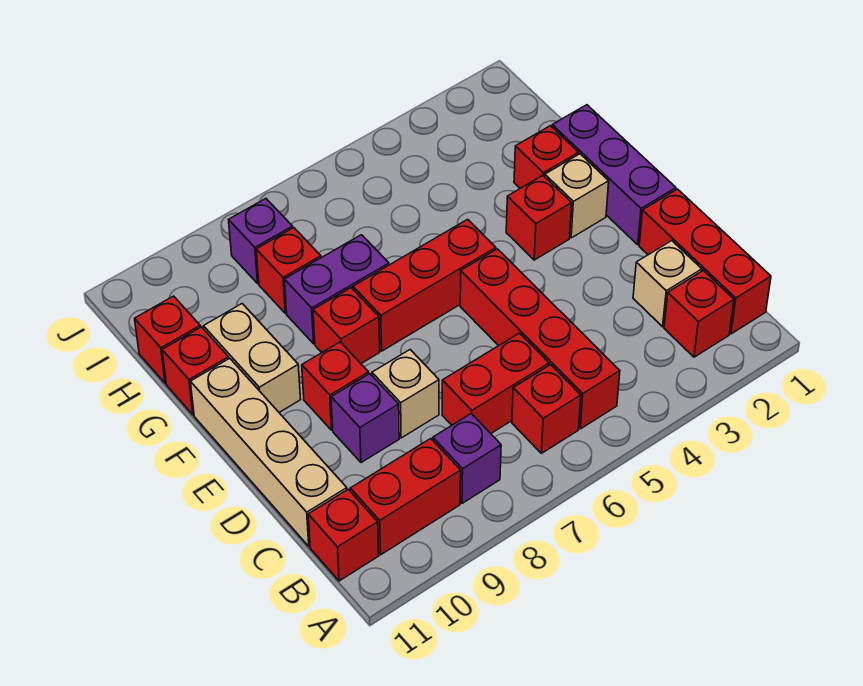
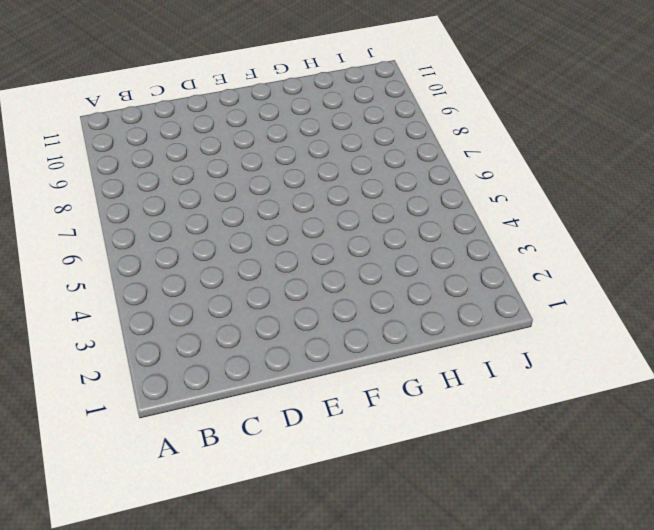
none -> red 1x3 brick [639,189,771,334]
none -> red 1x1 brick [664,271,734,357]
none -> red 1x4 brick [460,249,620,429]

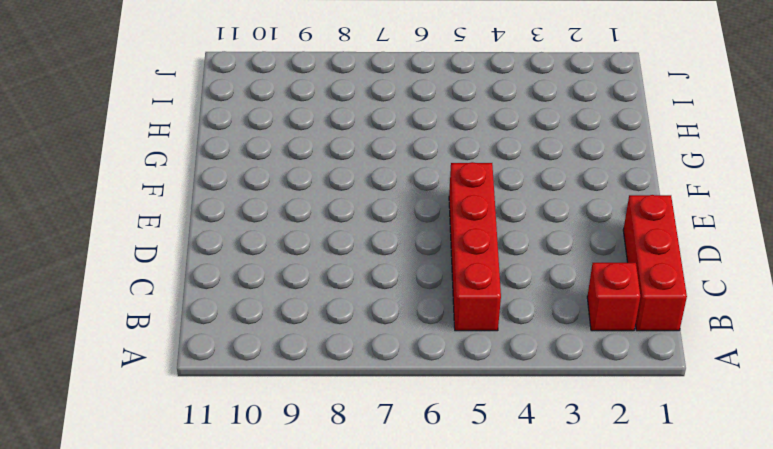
none -> red 1x1 brick [512,365,581,453]
none -> purple 1x1 brick [433,414,501,503]
none -> red 1x2 brick [350,439,461,555]

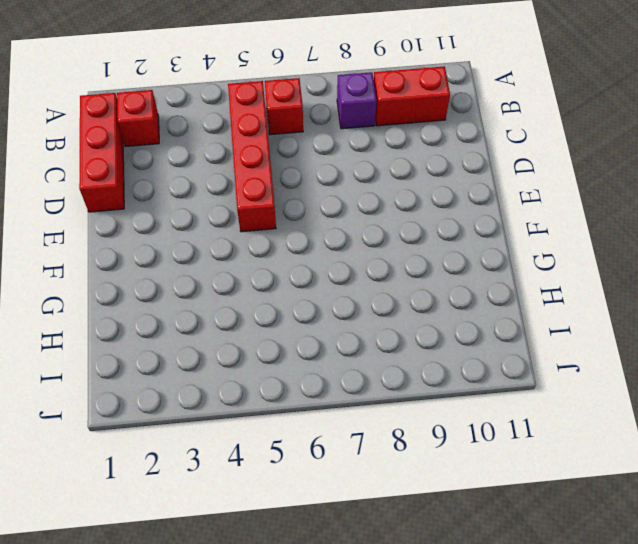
none -> red 1x1 brick [308,490,379,581]
none -> tan 1x1 brick [633,241,702,327]
none -> red 1x2 brick [442,333,549,433]

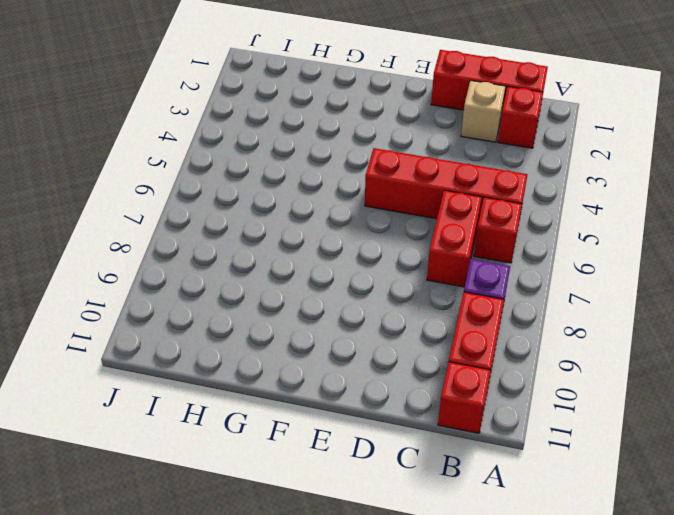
none -> tan 1x4 brick [191,358,347,546]
none -> tan 1x1 brick [372,350,439,438]
none -> purple 1x1 brick [331,374,399,463]

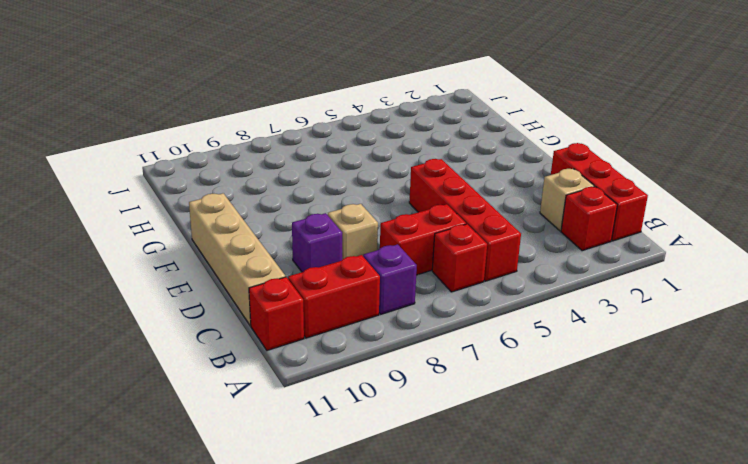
none -> purple 1x3 brick [552,105,676,245]
none -> red 1x1 brick [302,342,369,430]
none -> tan 1x1 brick [545,154,609,238]

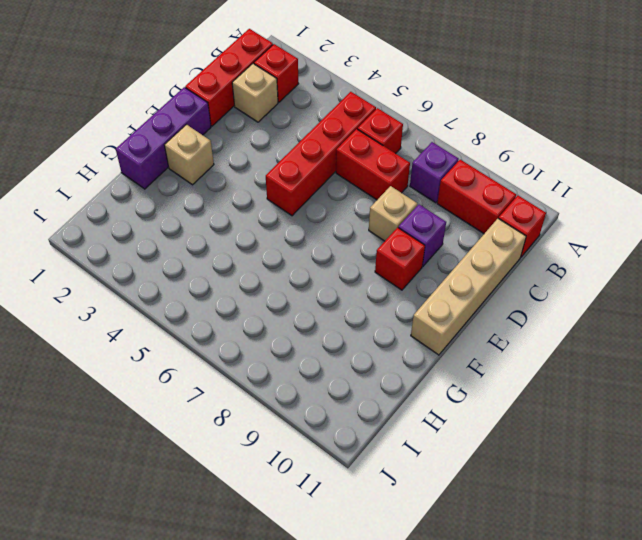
none -> red 1x1 brick [506,176,572,260]
none -> red 1x3 brick [353,219,496,351]
none -> red 1x1 brick [313,288,380,363]

